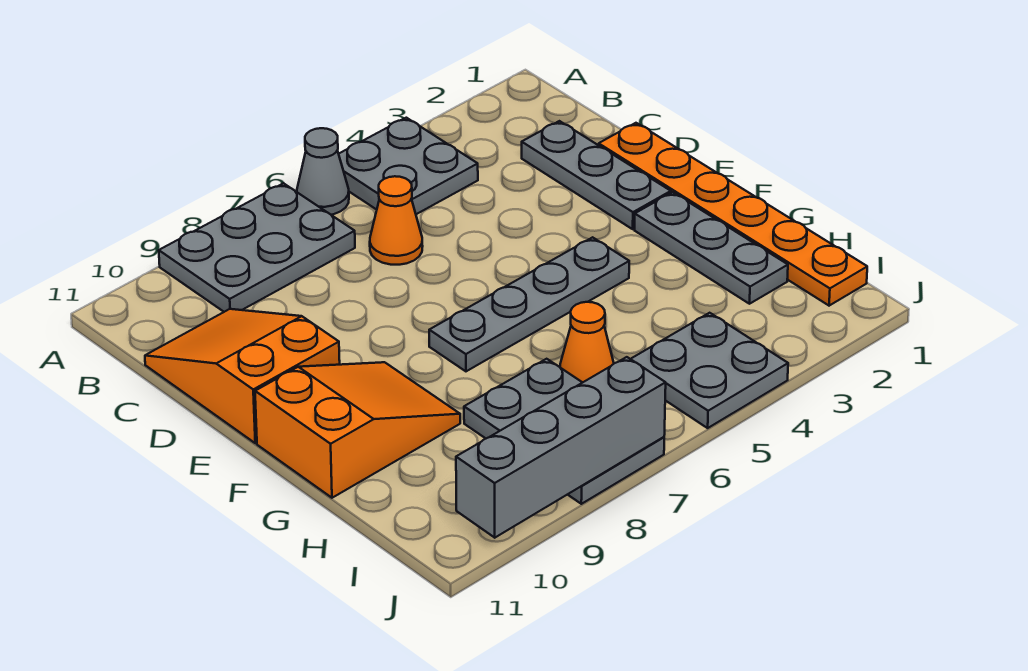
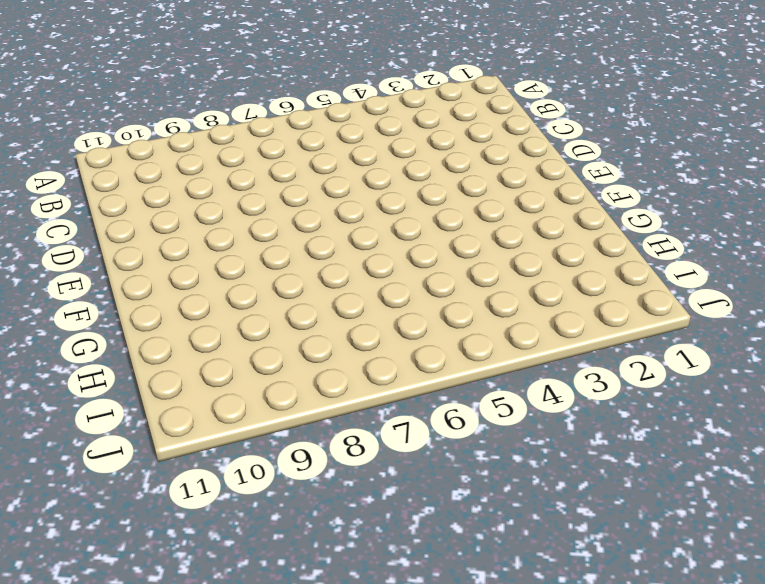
none -> grey 2x2 plate [339,118,478,214]
none -> grey 1x1 cone [297,128,349,215]
none -> grey 2x3 plate [159,183,355,312]

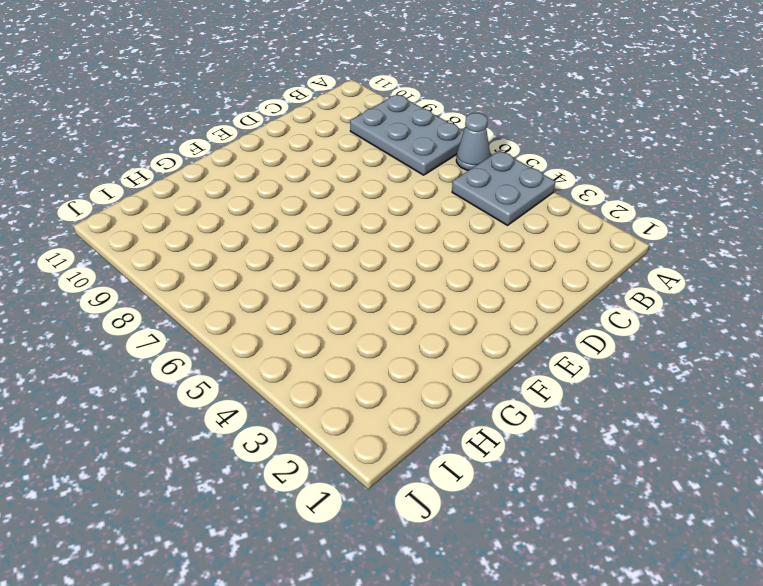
none -> grey 1x3 plate [522,121,671,229]
none -> orange 1x1 cone [370,176,423,265]
none -> orange 2x3 slope [145,309,340,443]

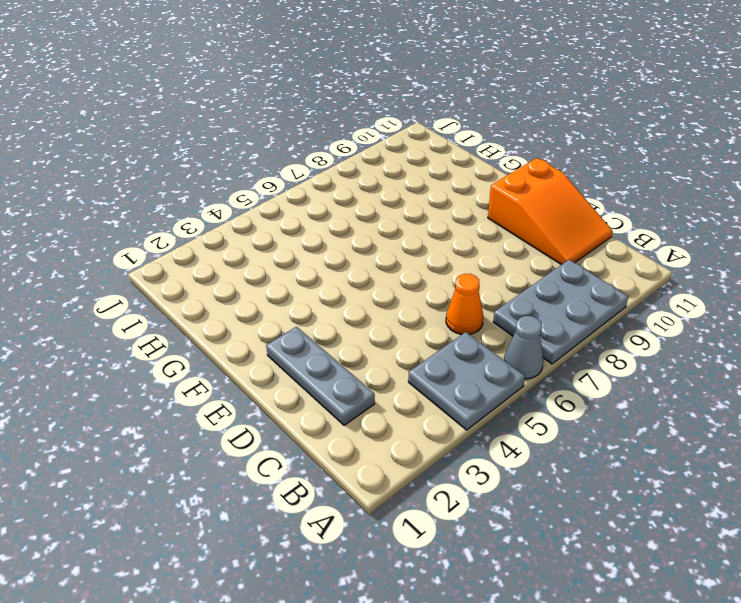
none -> orange 1x6 plate [599,123,867,306]
none -> grey 1x3 plate [635,192,788,304]
none -> grey 1x4 plate [429,237,629,371]

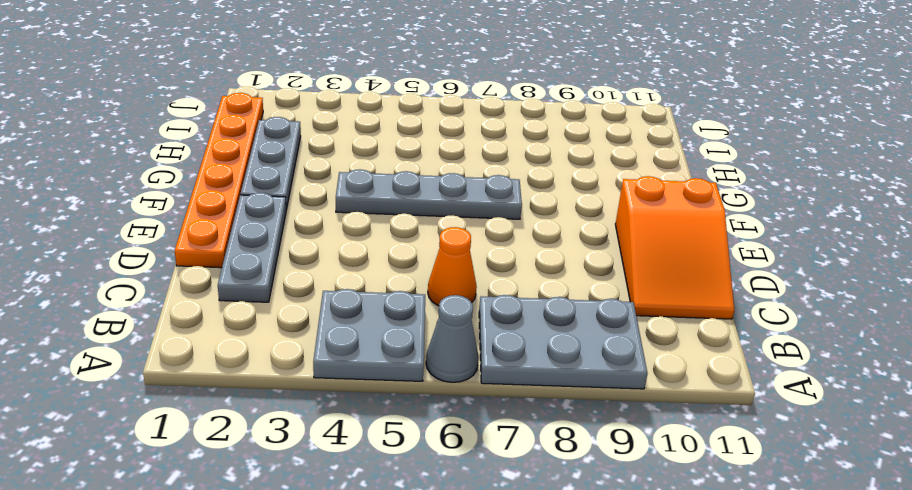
none -> orange 2x3 slope [255,362,460,498]
none -> orange 1x1 cone [560,302,614,383]
none -> grey 2x3 plate [464,359,664,504]

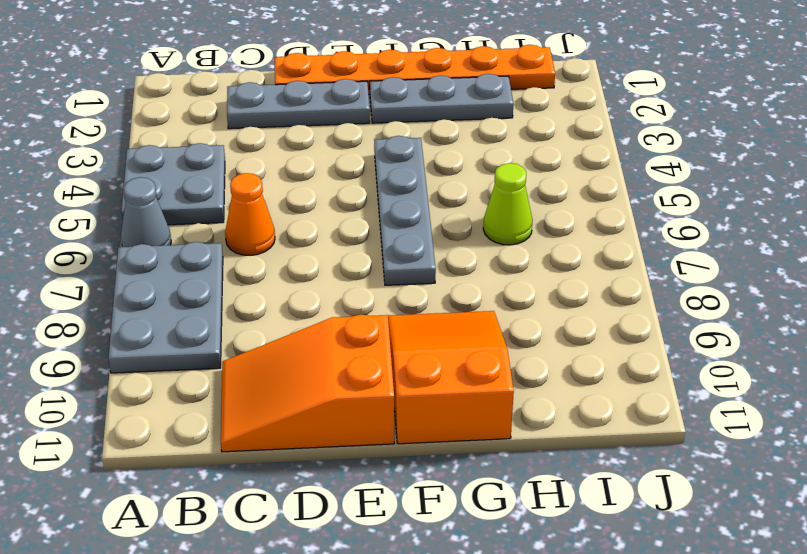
lime 1x1 cone [483,163,533,245] -> orange 1x1 cone [560,302,614,383]
none -> grey 2x3 plate [464,359,664,504]
none -> grey 2x2 plate [631,313,788,428]
none -> grey 1x4 brick [456,357,666,538]

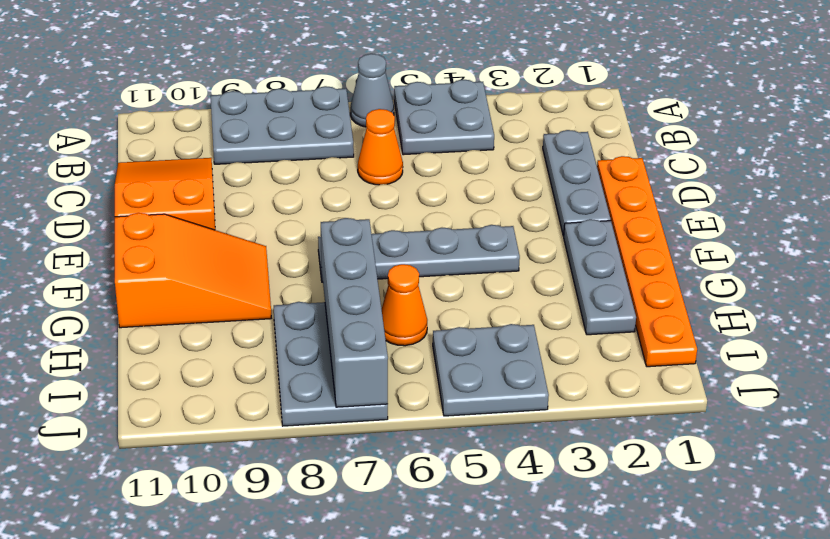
grey 1x4 brick [321,218,388,407] -> grey 1x4 brick turned to [456,357,666,538]

